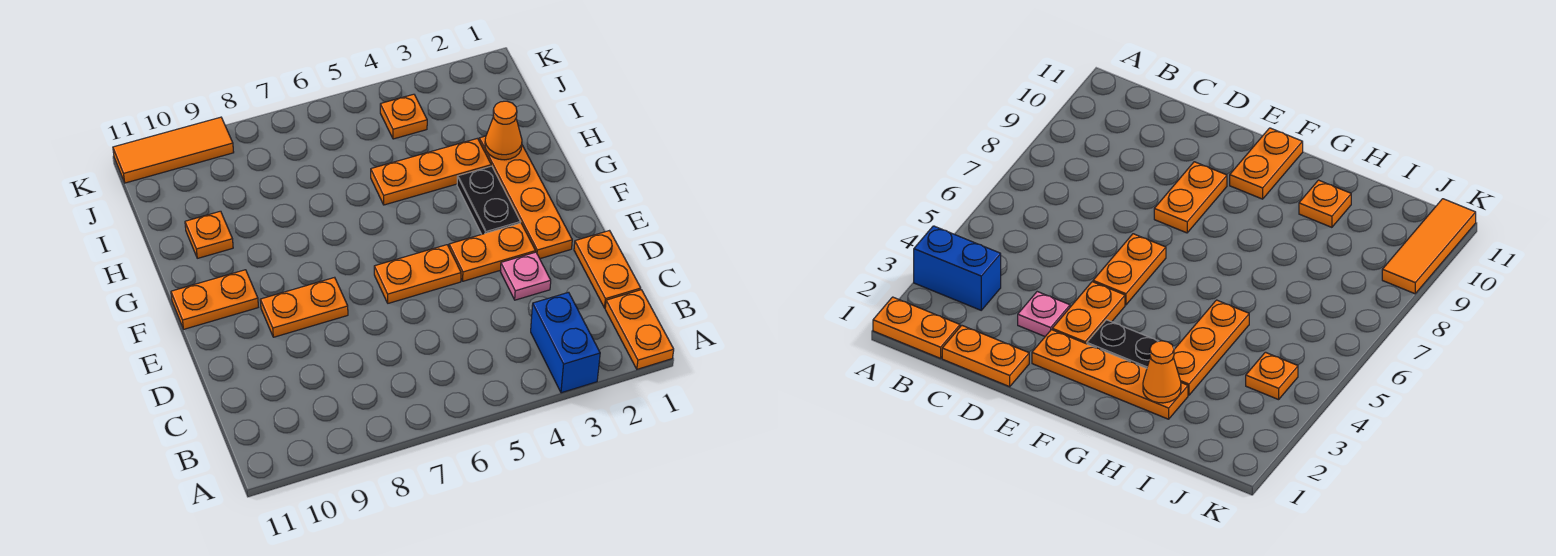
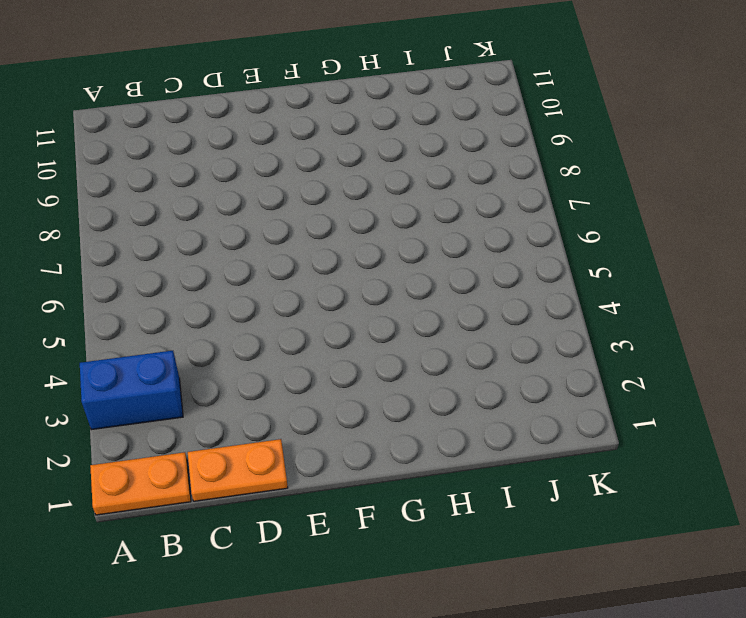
none -> pink 1x1 plate [500,252,551,300]
none -> orange 1x4 plate [479,136,572,259]
none -> orange 1x2 plate [449,223,535,281]

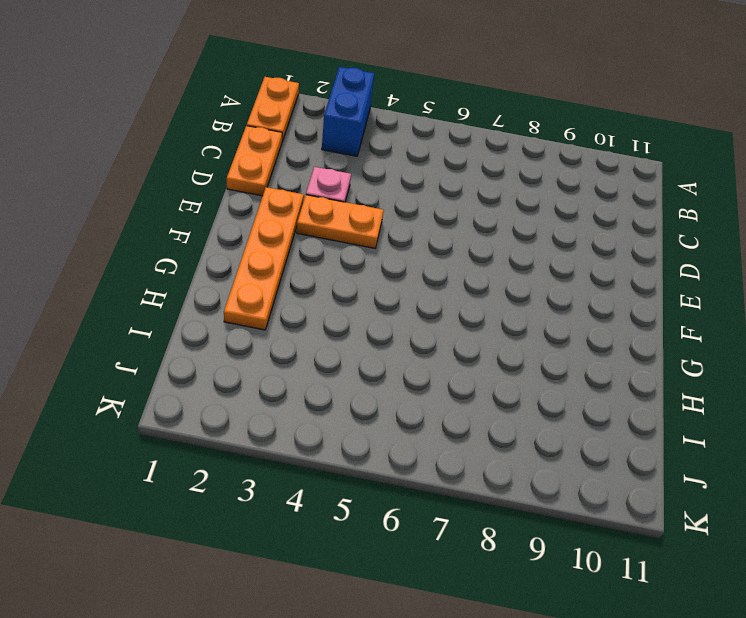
none -> orange 1x2 plate [374,245,461,303]
none -> orange 1x2 plate [260,277,348,337]
none -> black 1x2 plate [457,166,520,234]

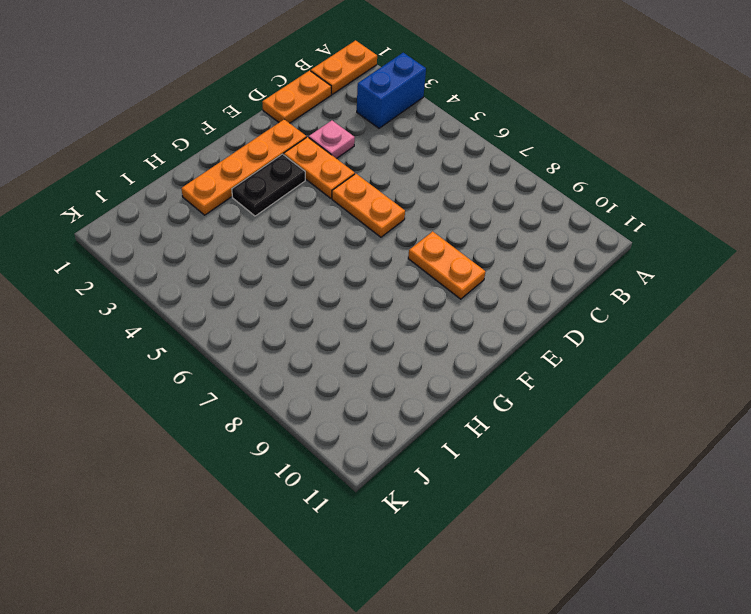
none -> orange 1x2 plate [171,270,258,329]
none -> orange 1x3 plate [371,138,491,205]
none -> orange 1x1 plate [185,211,233,258]

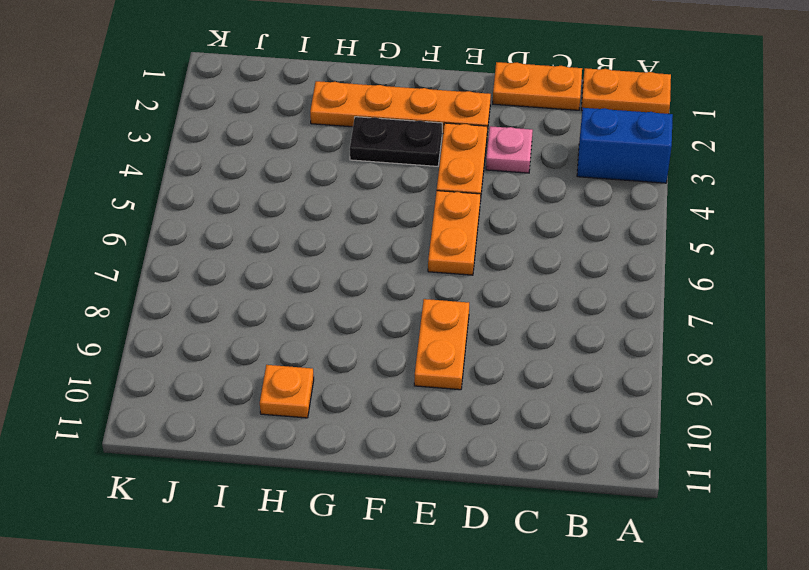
none -> orange 1x2 plate [171,270,258,329]
none -> orange 1x3 plate [371,138,491,205]
none -> orange 1x1 plate [380,94,427,139]

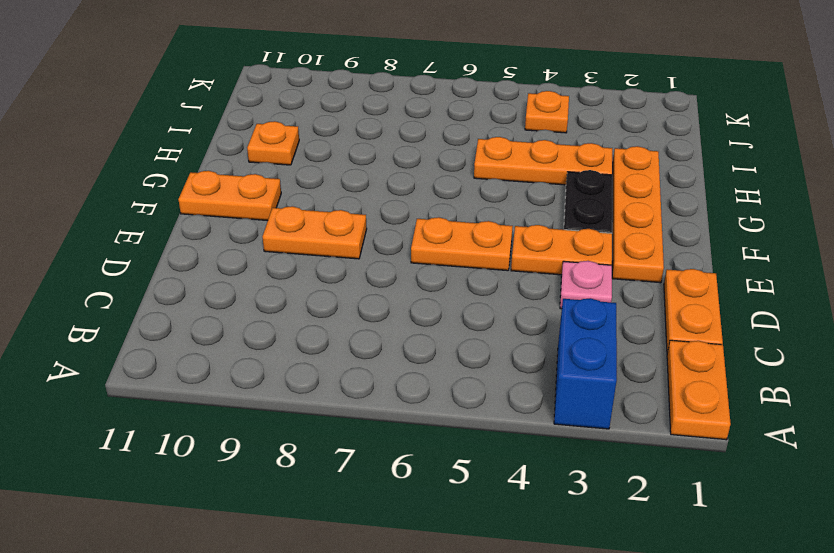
none -> orange 1x3 tile [113,117,234,183]
none -> orange 1x1 cone [485,101,522,160]

